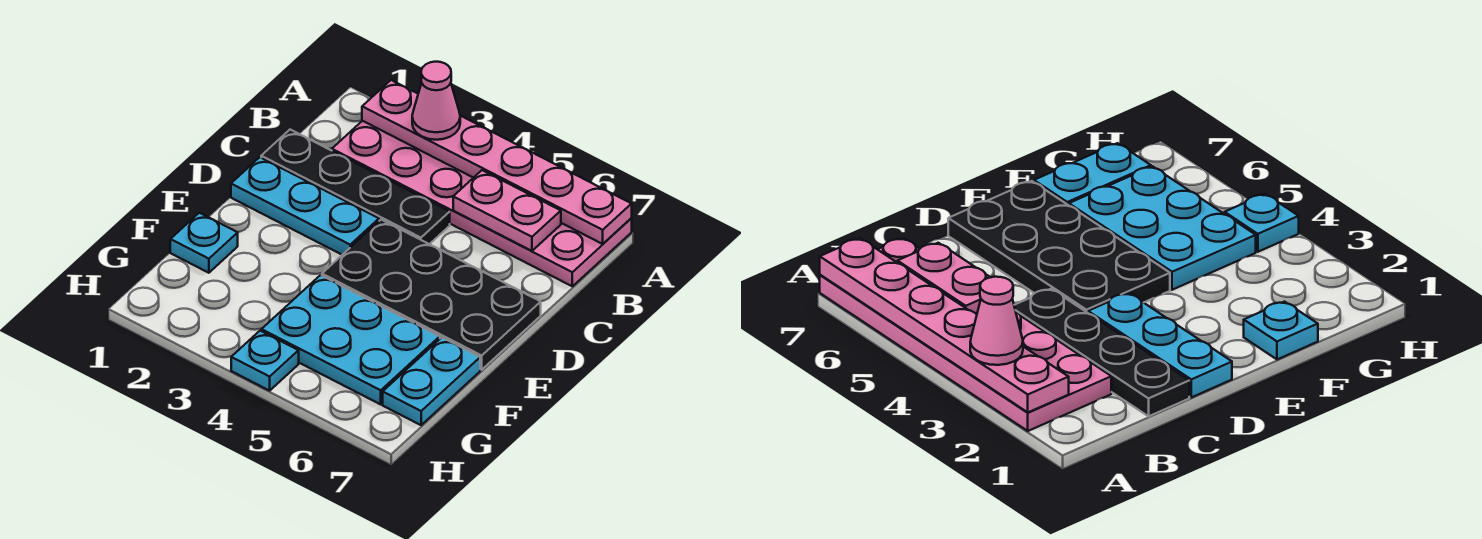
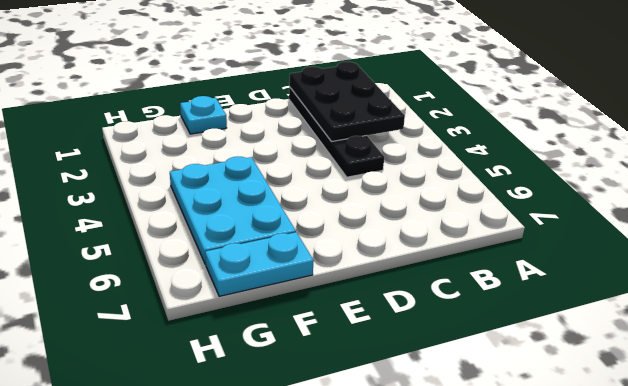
black 2x3 plate [289,62,405,142] -> none
none -> pink 2x6 plate [332,121,632,286]
none -> cyan 1x3 plate [231,157,379,255]

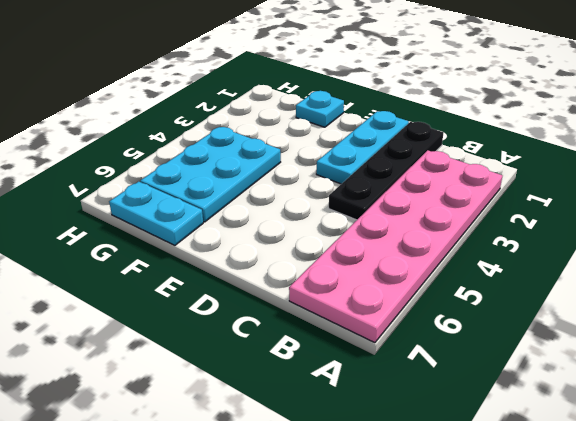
none -> black 2x4 plate [322,220,541,370]
none -> cyan 1x1 plate [231,331,299,391]

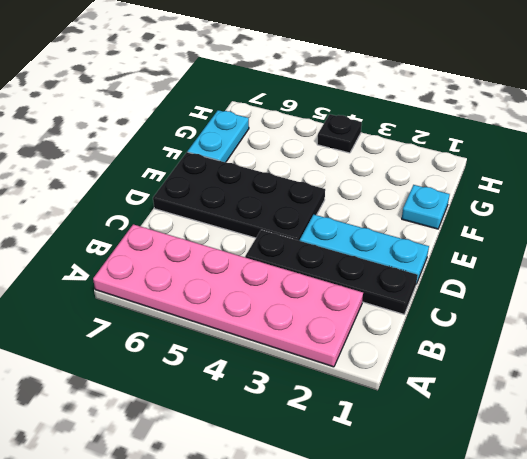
black 1x1 plate [317,114,362,153] -> cyan 1x1 plate [231,331,299,391]
none -> cyan 2x3 plate [261,275,440,404]
none -> pink 1x6 plate [362,80,632,244]

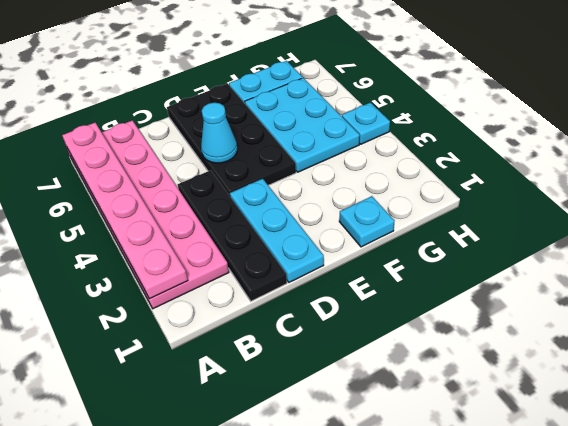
cyan 1x1 cone [201,103,237,163] -> none
none -> pink 1x2 plate [453,170,561,251]
none -> pink 1x1 cone [412,62,460,140]

